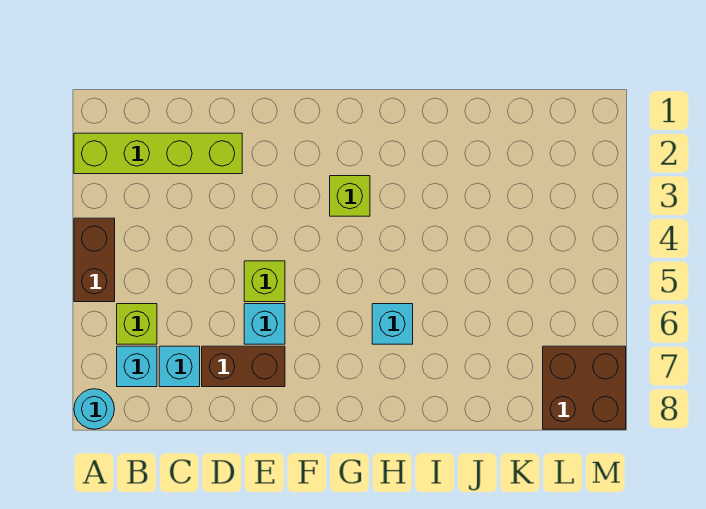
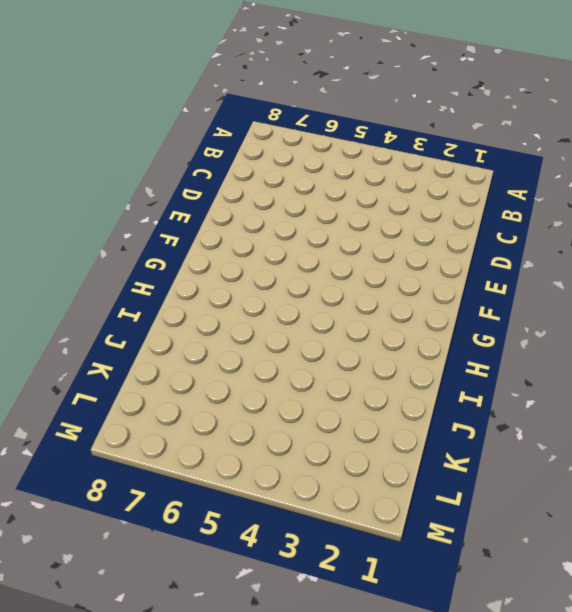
none -> lime 1x4 brick [74,133,242,174]
none -> brown 1x2 brick [74,218,115,302]
none -> cyan 1x1 round brick [74,389,114,429]

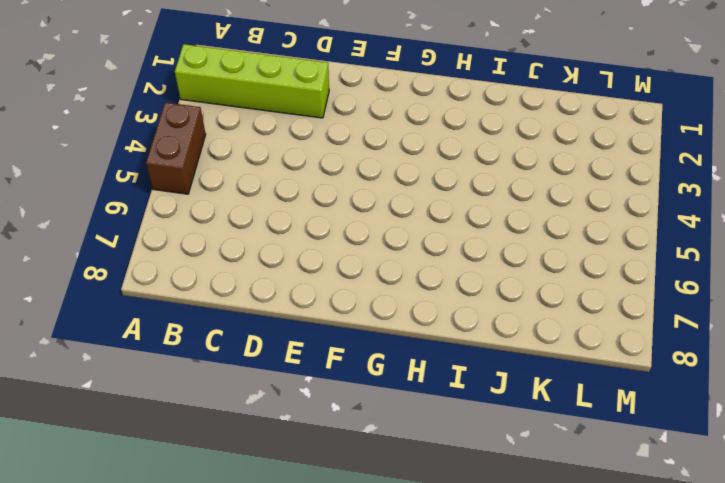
none -> cyan 1x1 round brick [74,389,114,429]
none -> lime 1x1 brick [117,304,157,344]
none -> cyan 1x1 brick [117,346,157,387]

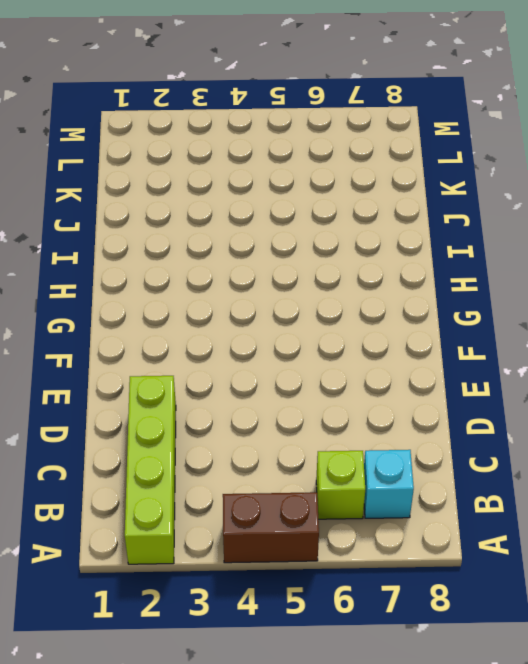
none -> cyan 1x1 round brick [74,389,114,429]
none -> cyan 1x1 brick [159,346,200,387]
none -> brown 1x2 brick [202,346,285,387]

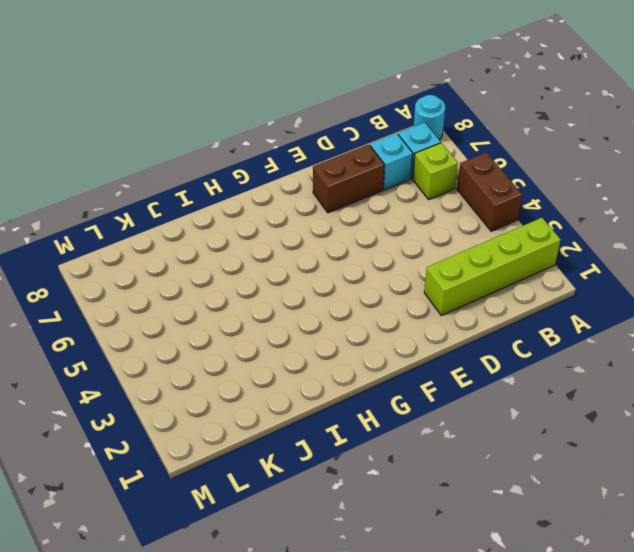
none -> lime 1x1 brick [244,261,285,302]
none -> cyan 1x1 brick [244,304,285,344]
none -> lime 1x1 brick [330,176,370,216]

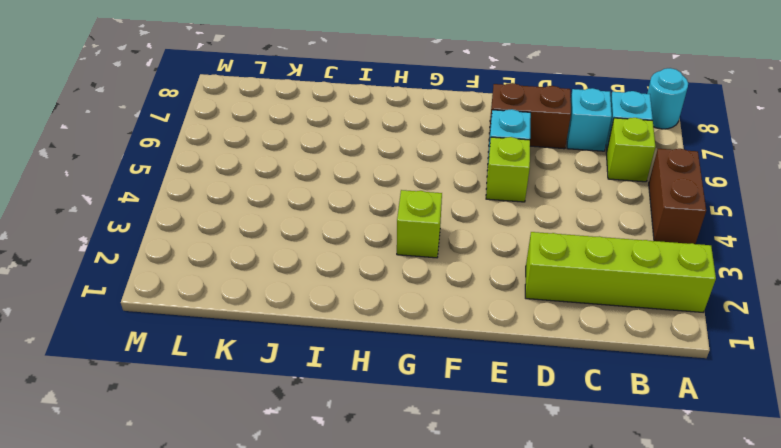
none -> cyan 1x1 brick [372,304,413,344]
none -> brown 2x2 brick [543,346,626,429]

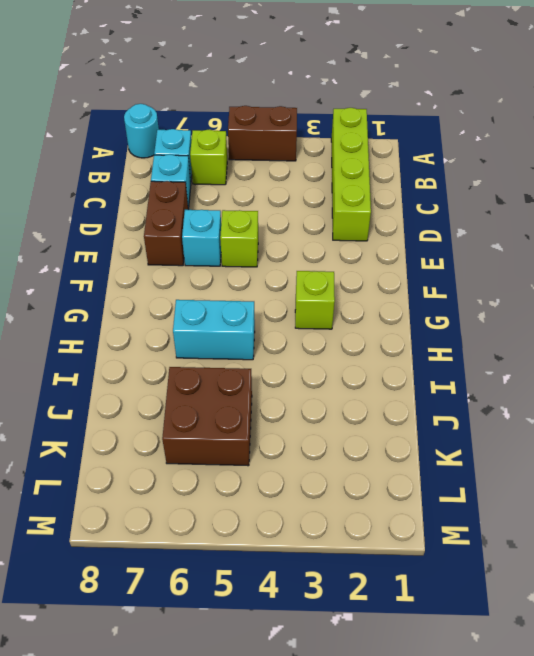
cyan 1x2 brick [173,300,255,360] -> cyan 1x1 brick [372,304,413,344]
brown 2x2 brick [162,367,252,466] -> brown 2x2 brick moved to [543,346,626,429]

